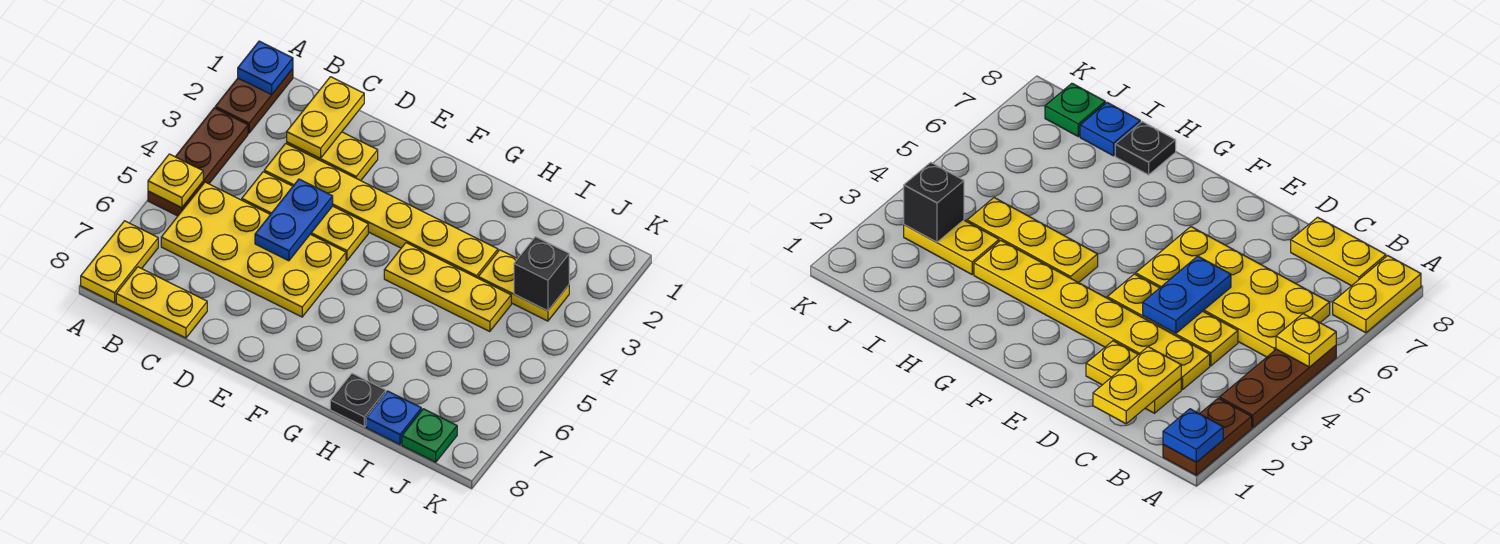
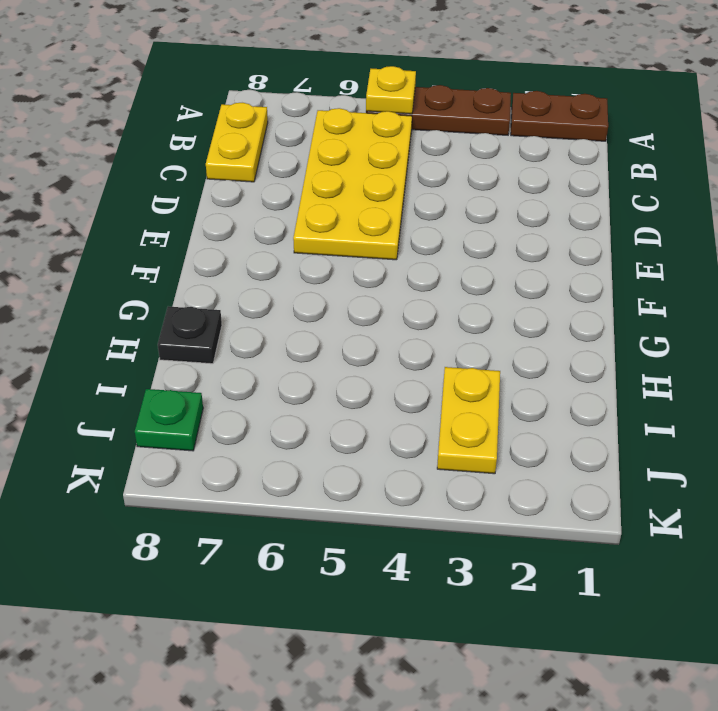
none -> yellow 1x2 plate [81,221,158,303]
none -> yellow 1x2 plate [287,132,378,181]
none -> yellow 1x6 plate [264,143,498,278]

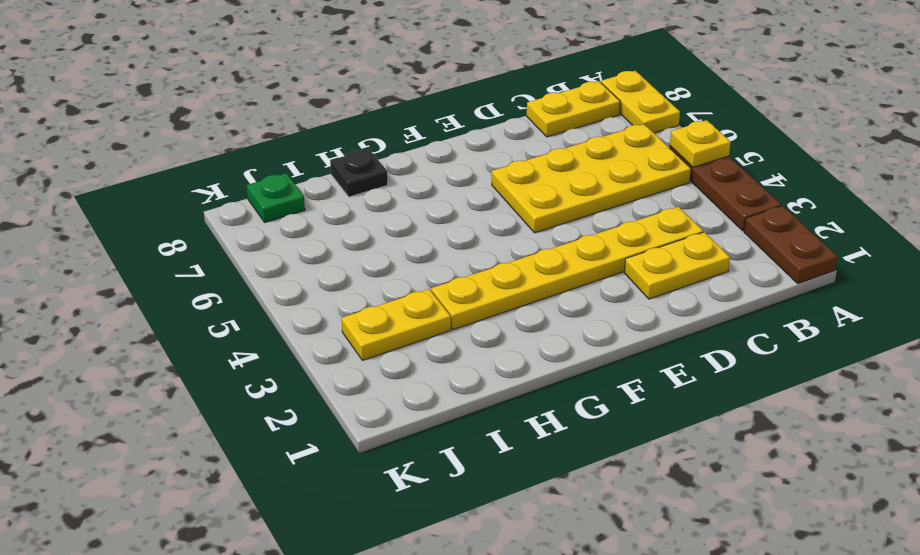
none -> yellow 1x3 plate [242,172,368,260]
none -> yellow 1x3 plate [384,243,511,332]
none -> blue 1x1 plate [366,391,421,444]

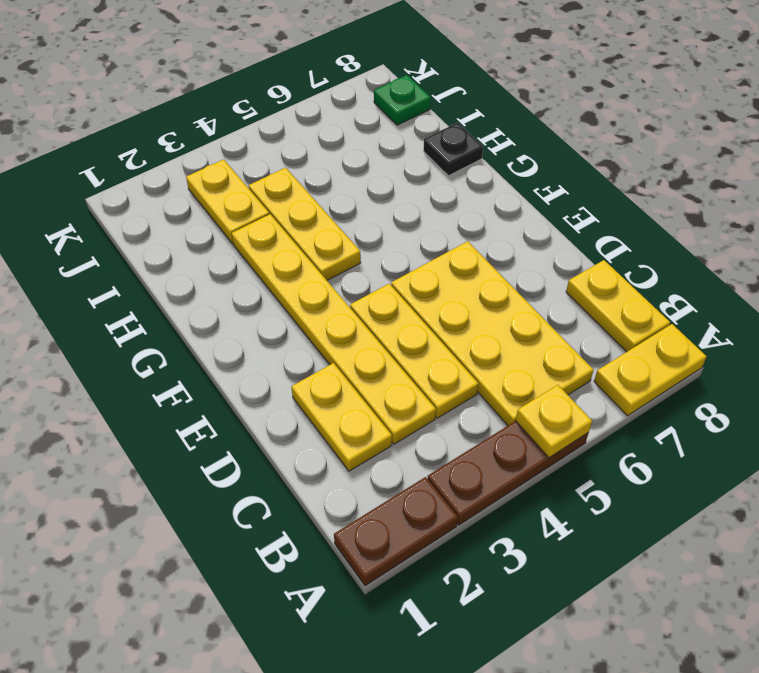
none -> blue 1x1 plate [366,391,421,444]
none -> blue 1x1 plate [238,41,293,95]
none -> yellow 1x2 plate [287,77,364,158]

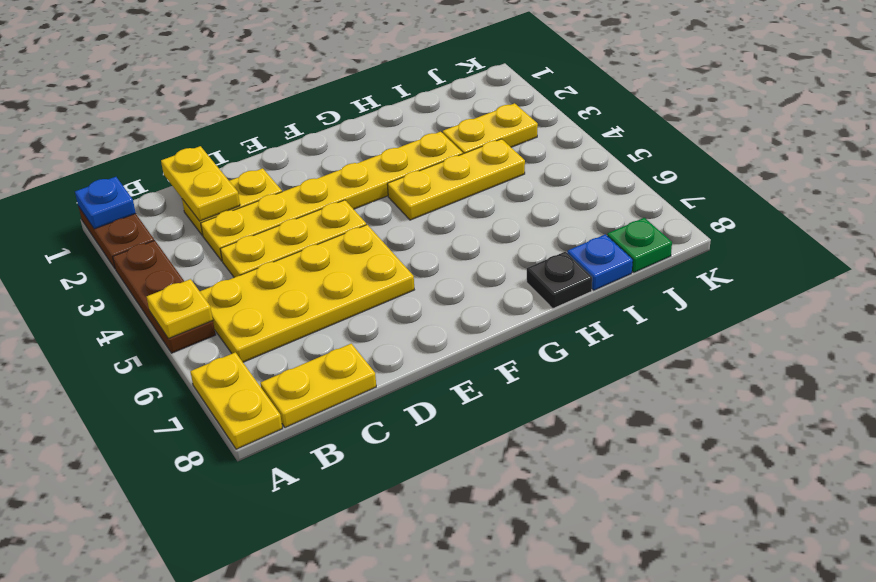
none -> blue 1x2 plate [255,179,333,261]
none -> black 1x1 brick [514,237,569,311]

